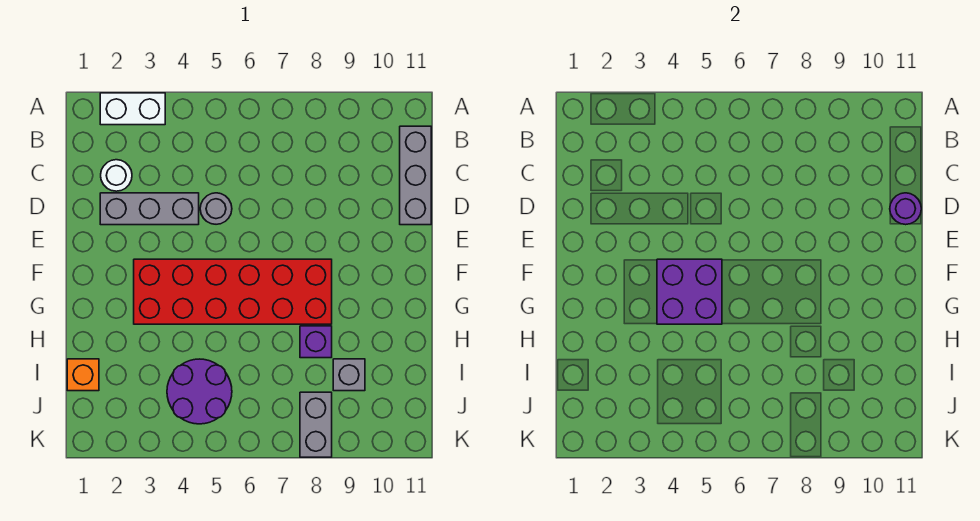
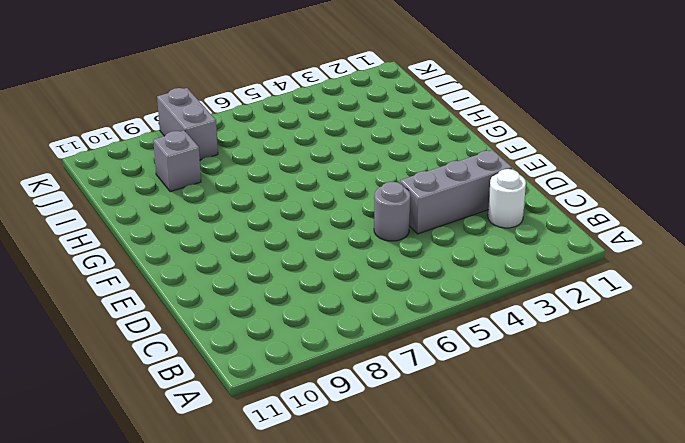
none -> white 1x2 brick [100,93,165,125]
none -> grey 1x3 brick [400,126,431,225]
none -> red 2x6 brick [134,259,332,324]

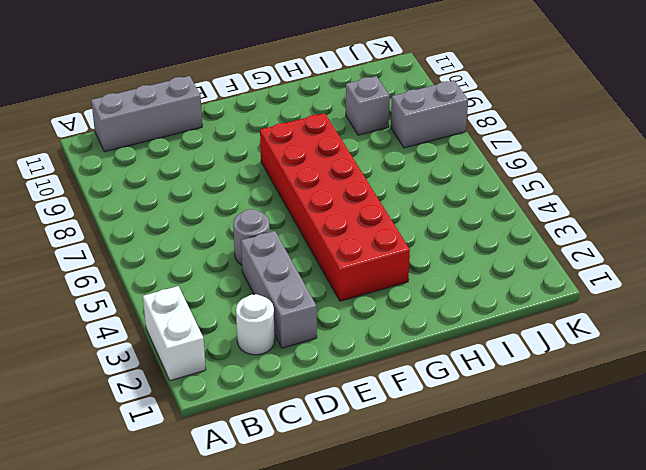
none -> purple 1x1 brick [300,326,332,358]
none -> orange 1x1 brick [67,359,99,391]
none -> purple 2x2 round brick [167,359,232,424]

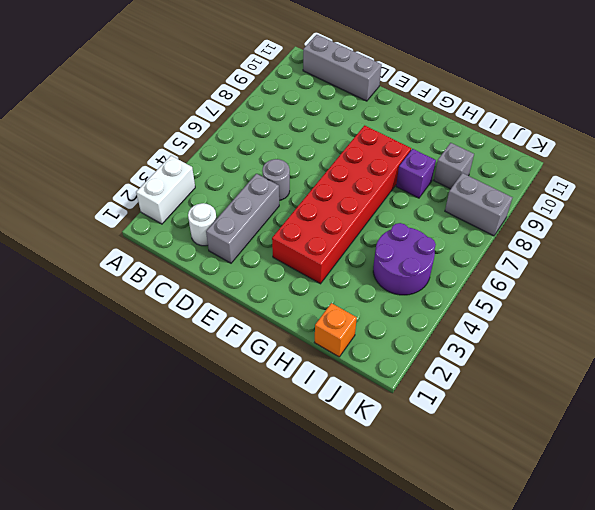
none -> purple 1x1 round brick [890,193,921,225]
none -> purple 2x2 brick [657,259,722,324]

